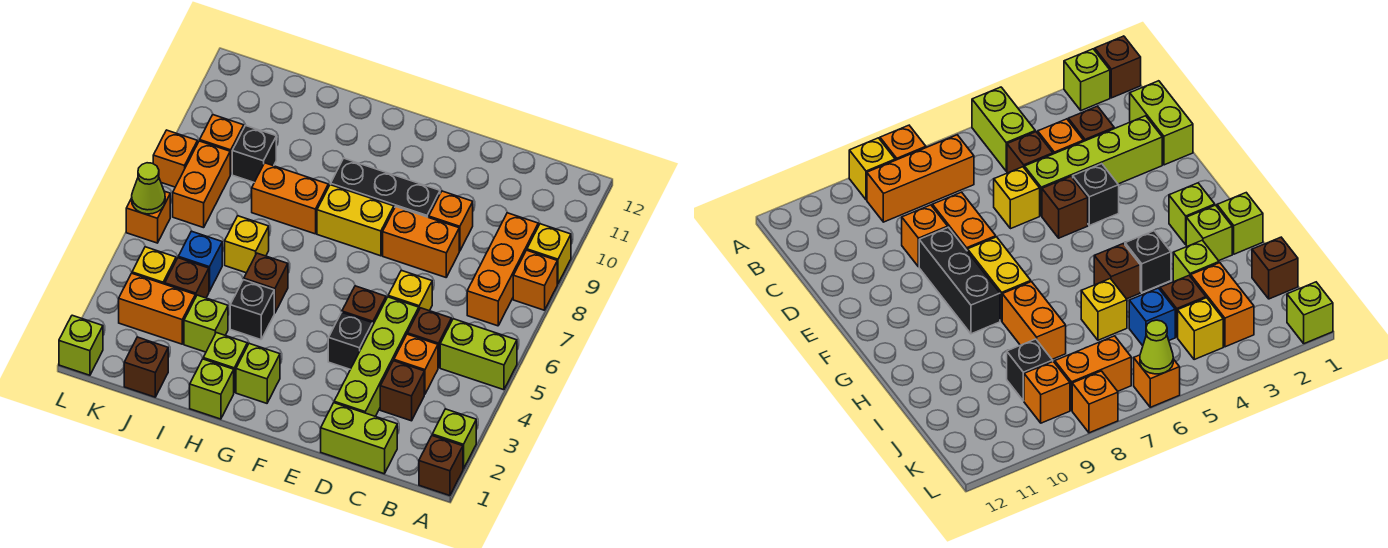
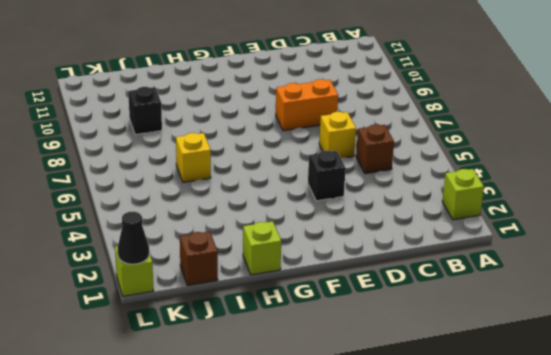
black 1x1 cone [118,212,149,264] -> none
none -> brown 1x1 brick [419,436,463,496]
none -> lime 1x2 brick [440,319,517,390]
none -> orange 1x1 brick [513,250,557,310]
none -> yellow 1x1 brick [527,224,571,284]

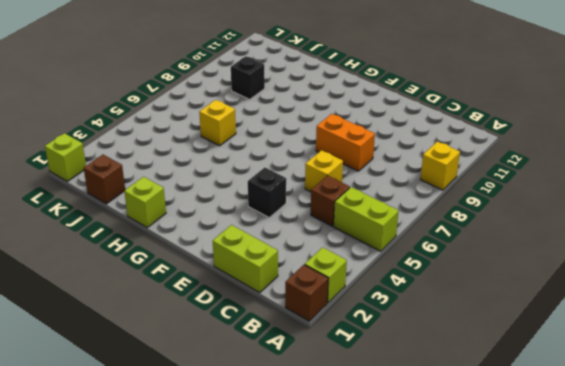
none -> orange 1x1 brick [513,250,557,310]
none -> orange 1x3 brick [467,213,538,326]
none -> brown 1x1 brick [380,361,424,421]
none -> orange 1x1 brick [394,334,438,394]

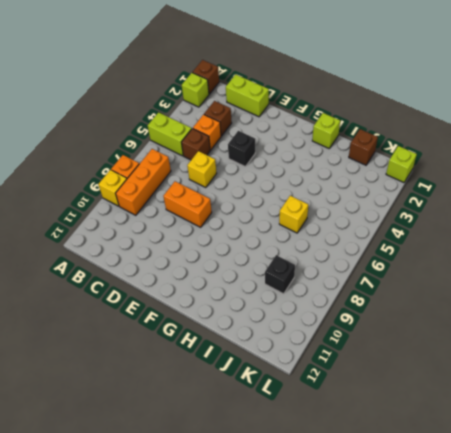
none -> lime 1x4 brick [334,297,419,416]
none -> orange 1x1 brick [429,191,473,251]
none -> brown 1x1 brick [342,286,386,324]
none -> black 1x3 brick [330,158,440,217]

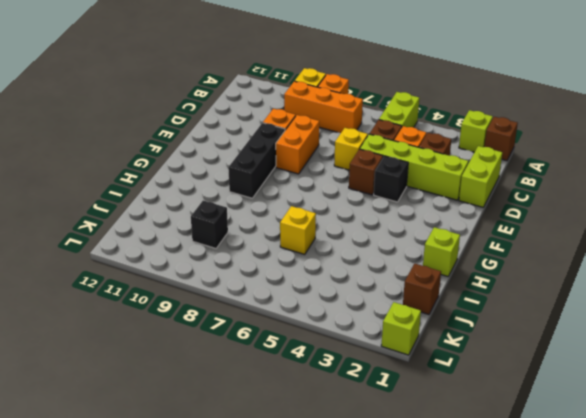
none -> yellow 1x2 brick [317,185,394,256]
none -> lime 1x1 brick [236,344,280,403]
none -> lime 1x1 brick [203,333,247,392]
none -> black 1x1 brick [230,280,274,340]

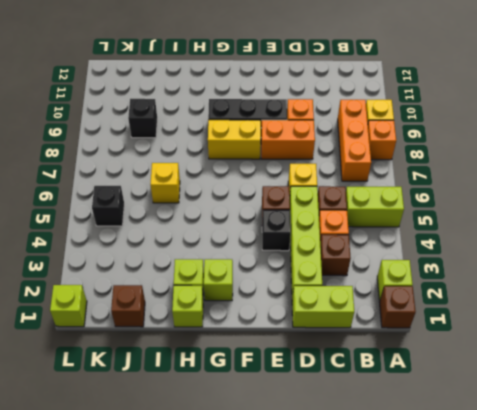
black 1x1 brick [92,186,124,226] -> black 1x1 brick moved to [230,280,274,340]
none -> brown 1x1 brick [244,253,288,313]
none -> orange 1x2 brick [252,163,328,234]
none -> lime 1x1 brick [184,295,228,352]
none -> orange 1x2 brick [119,273,195,344]

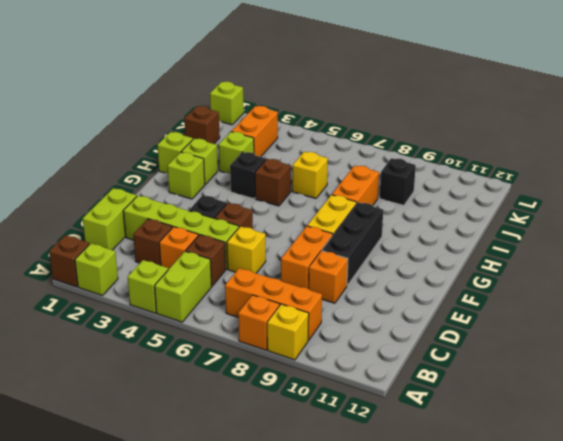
lime 1x1 brick [128,260,168,313] -> none
none -> brown 1x1 brick [165,258,209,298]
none -> blue 1x1 brick [178,231,222,291]
none -> yellow 1x1 brick [132,247,176,284]
none -> orange 1x2 brick [173,141,230,228]

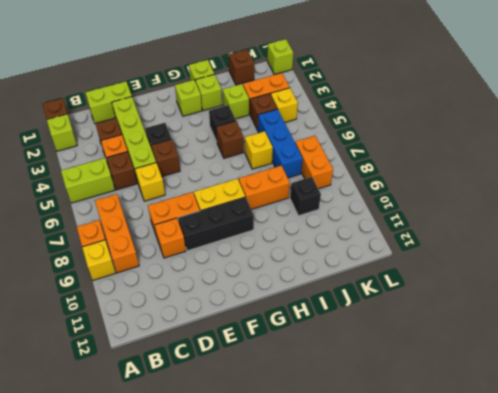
blue 1x3 brick [258,109,303,178] -> blue 1x1 brick [178,231,222,291]
none -> orange 1x1 brick [200,115,244,175]
none -> orange 1x1 brick [126,191,170,243]
none -> orange 1x1 brick [153,130,197,187]
none -> lime 1x1 cone [132,163,165,214]

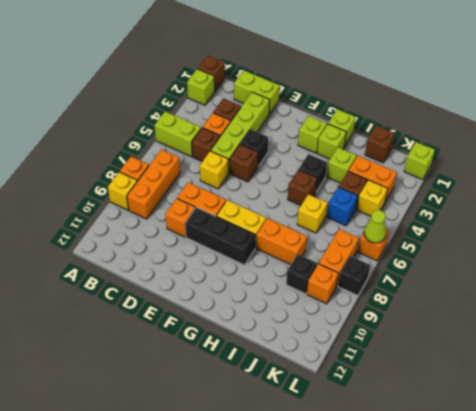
black 1x1 brick [338,256,370,296] -> orange 1x1 brick [153,130,197,187]

